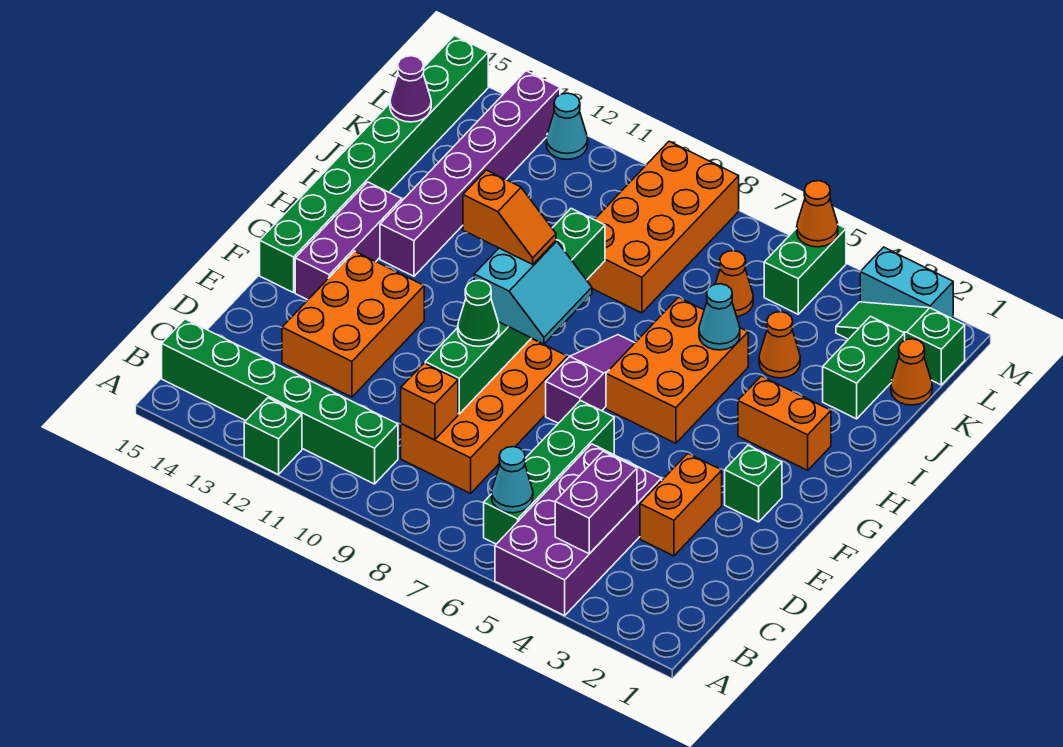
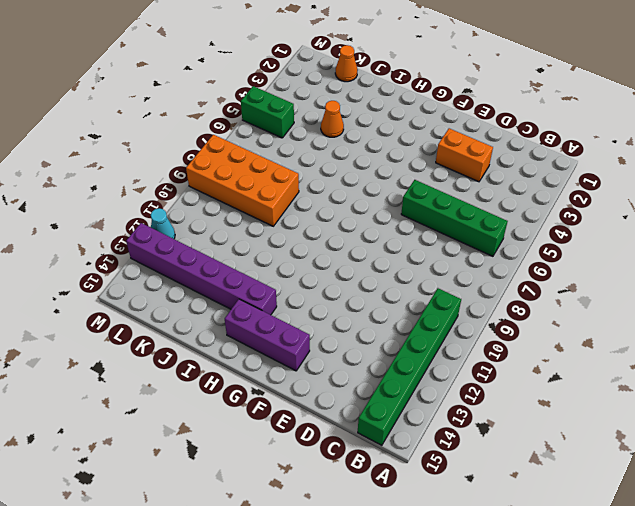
none -> purple 2x4 brick [495,444,662,616]
none -> green 1x1 brick [244,398,302,475]
none -> orange 2x4 brick [401,338,567,493]
none -> orange 2x3 brick [282,251,424,397]

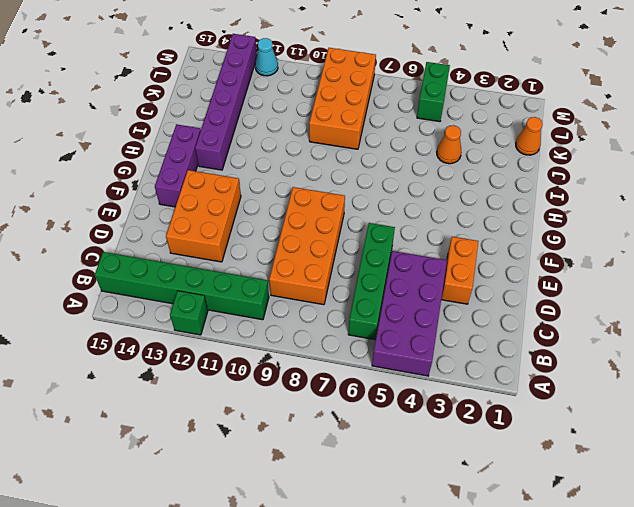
none -> green 1x1 brick [725,445,782,522]
none -> purple 1x3 slope [546,335,634,423]
none -> green 1x8 brick [260,35,488,293]
none -> orange 2x3 brick [606,297,748,443]

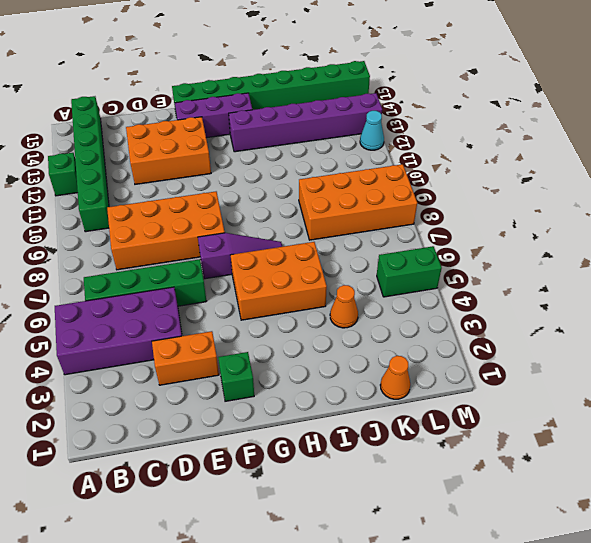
none -> orange 1x2 brick [738,376,831,470]
none -> green 1x2 brick [823,316,905,419]
none -> orange 1x1 cone [715,251,753,316]
none -> green 1x3 slope [836,302,965,385]

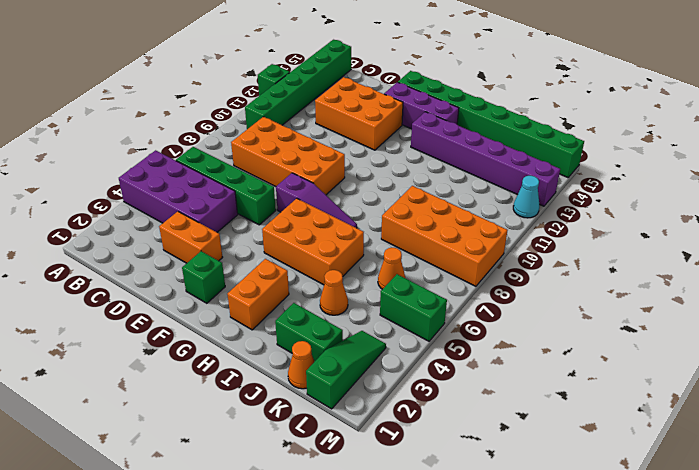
none -> cyan 1x2 brick [860,247,953,318]
none -> purple 1x2 brick [555,451,637,554]
none -> cyan 1x1 cone [492,447,533,513]
none -> orange 1x1 brick [401,363,458,440]

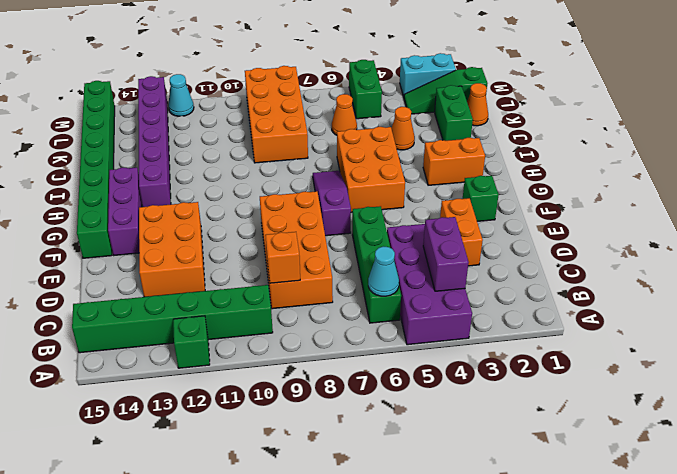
none -> green 1x6 brick [425,208,605,414]
none -> cyan 1x1 cone [699,284,740,350]
none -> purple 1x1 cone [390,56,431,122]
none -> orange 1x1 cone [797,181,838,247]

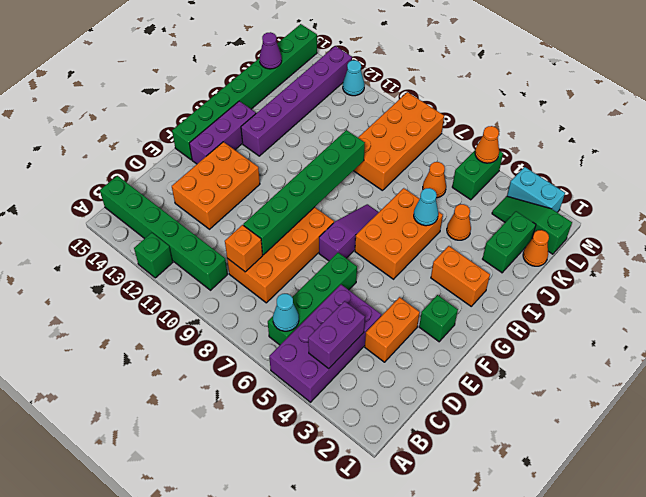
none -> green 1x1 cone [458,280,499,346]
none -> cyan 2x2 slope [474,241,592,344]
none -> orange 1x2 slope [463,170,556,264]

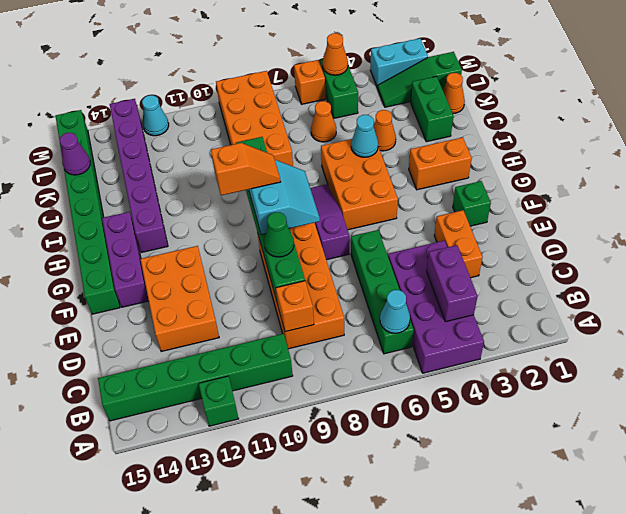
orange 1x1 brick [294,60,326,104] -> none

